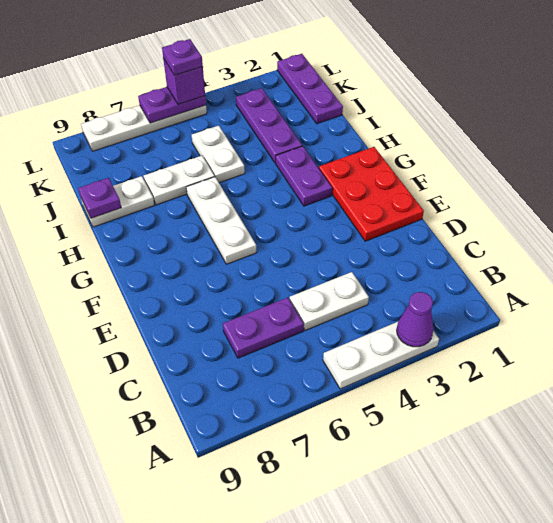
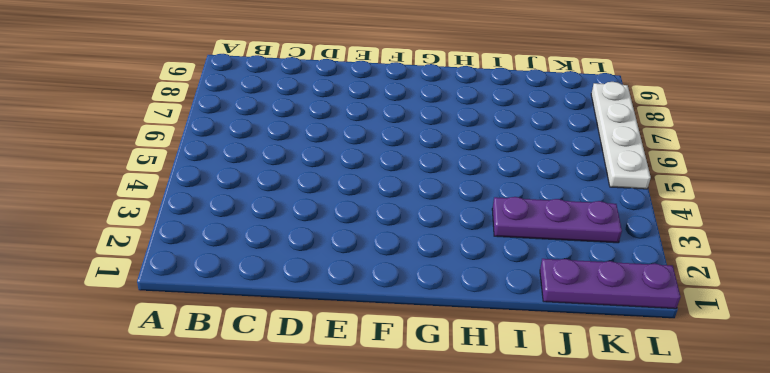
none -> white 1x3 plate [323,322,439,389]
none -> white 1x2 plate [290,272,369,331]
none -> purple 1x2 plate [223,298,304,358]

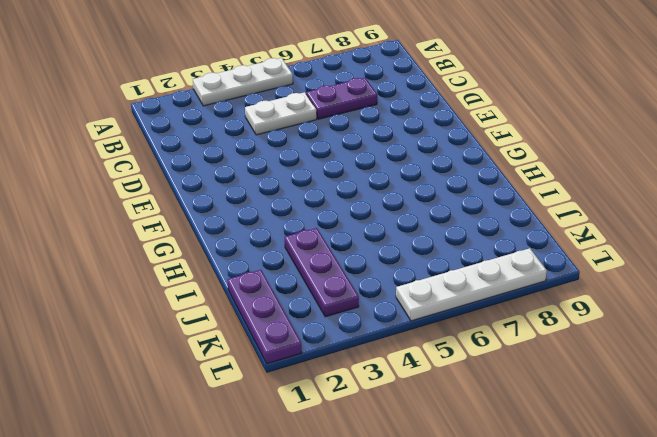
none -> red 2x3 plate [319,147,424,241]
none -> white 1x3 plate [186,177,256,264]
none -> purple 1x2 plate [276,146,332,206]

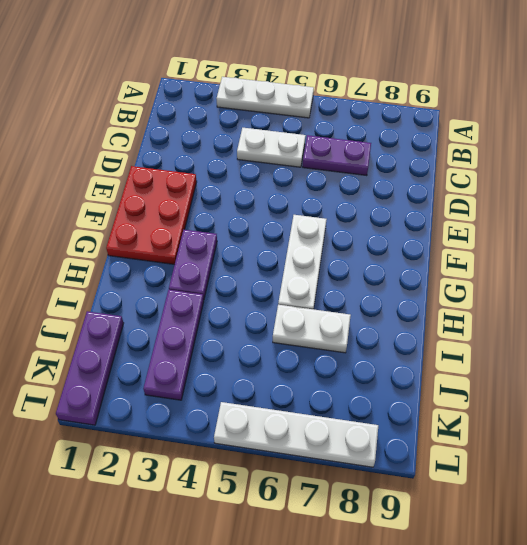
none -> white 1x2 plate [192,126,245,183]
none -> white 1x2 plate [81,176,154,227]
none -> purple 1x1 cone [397,292,433,347]

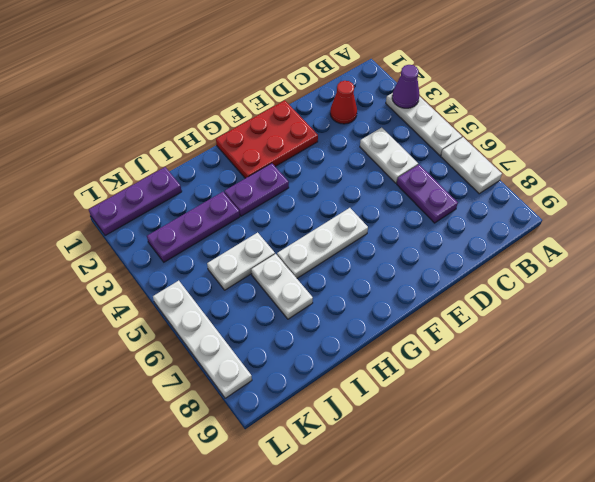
white 1x2 plate [441,137,502,194] -> white 1x2 plate moved to [81,176,154,227]
red 1x1 cone [330,81,357,124] -> none
none -> purple 1x1 plate [78,178,121,218]
none -> purple 1x2 plate [138,87,206,123]
none -> purple 1x1 brick [163,58,205,104]

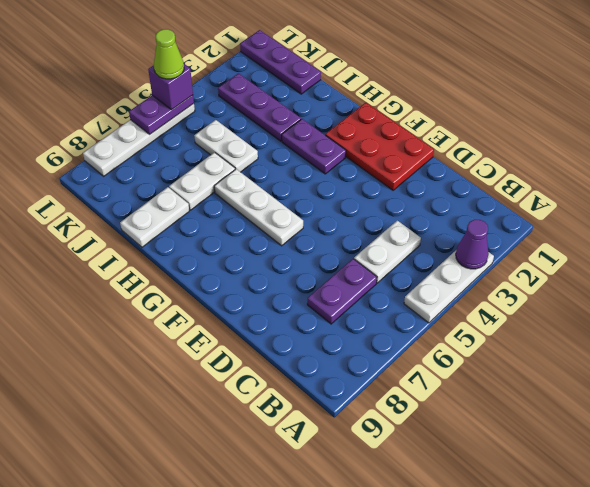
lime 1x1 cone [154,29,184,79] -> purple 1x1 plate [162,39,203,75]
none -> purple 1x1 plate [78,178,121,218]

